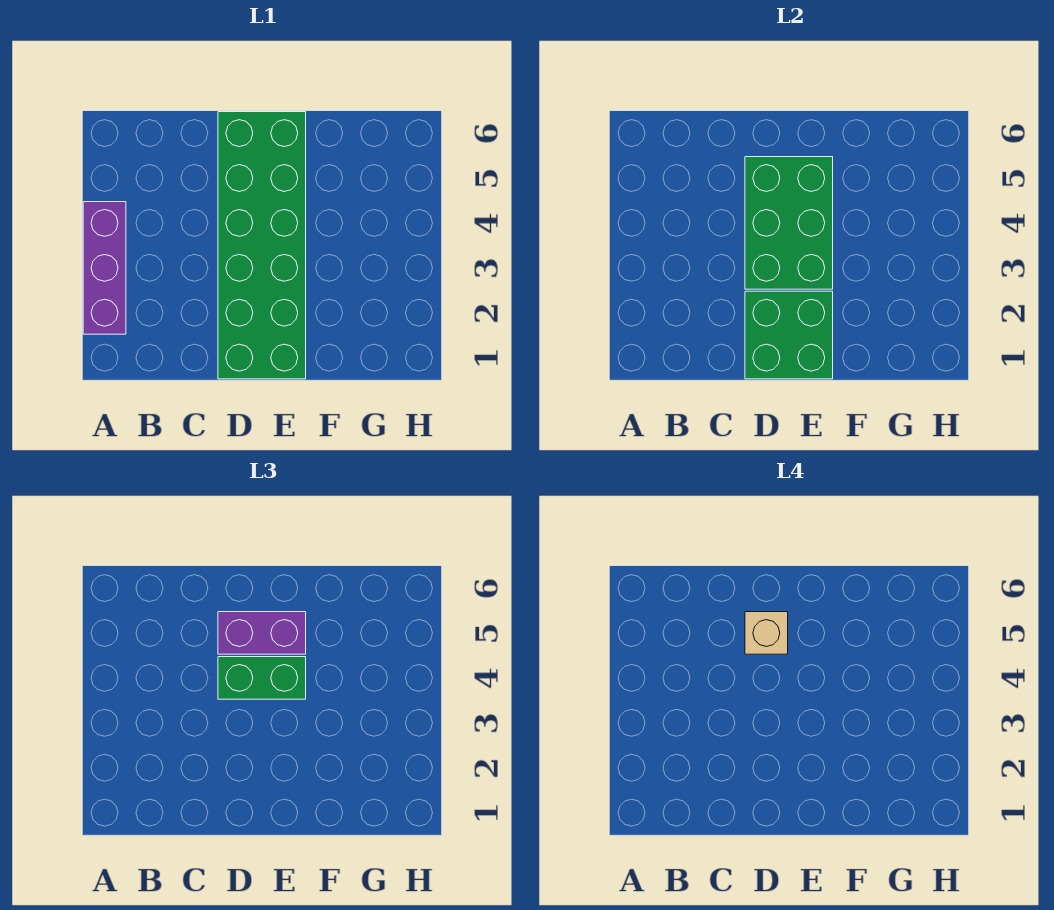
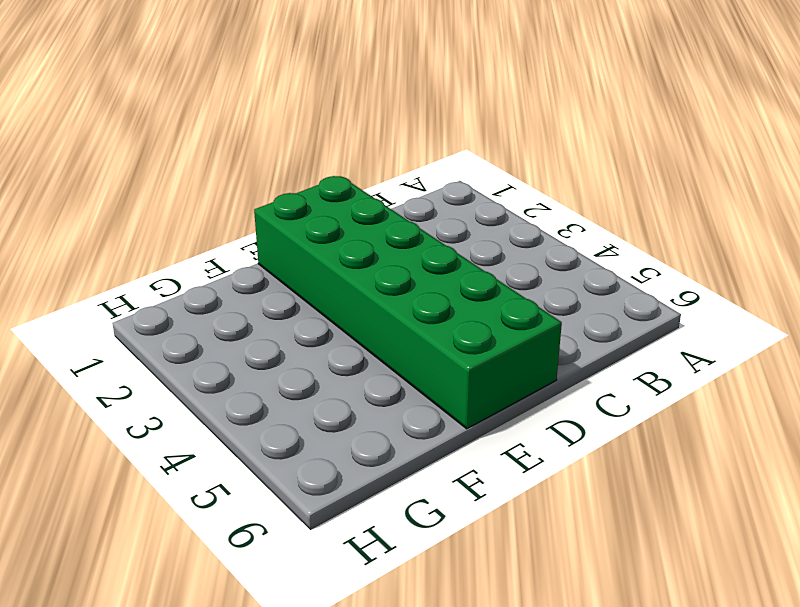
none -> purple 1x3 brick [83,202,126,334]
none -> green 2x2 brick [745,291,833,379]

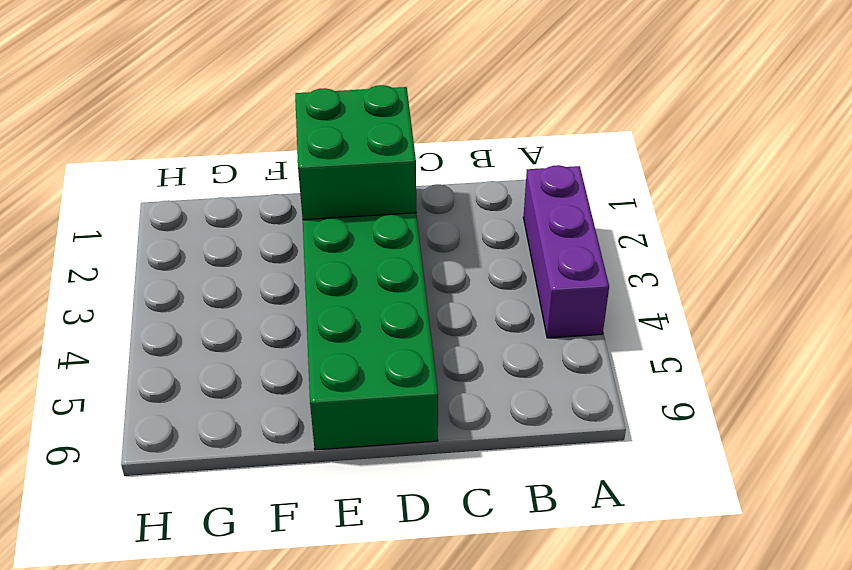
none -> green 2x3 brick [745,157,833,289]
none -> green 1x2 brick [218,657,306,699]

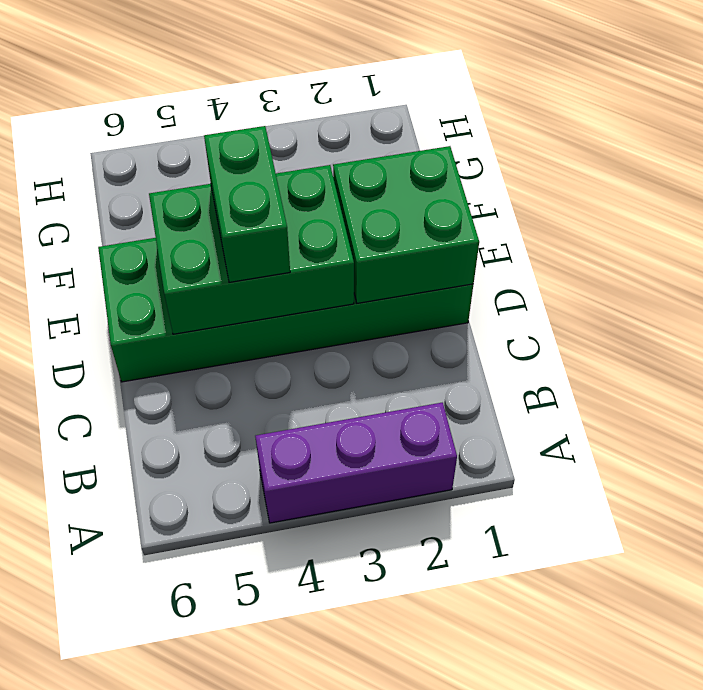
none -> purple 1x2 brick [218,612,306,654]
none -> tan 1x1 brick [745,612,788,654]

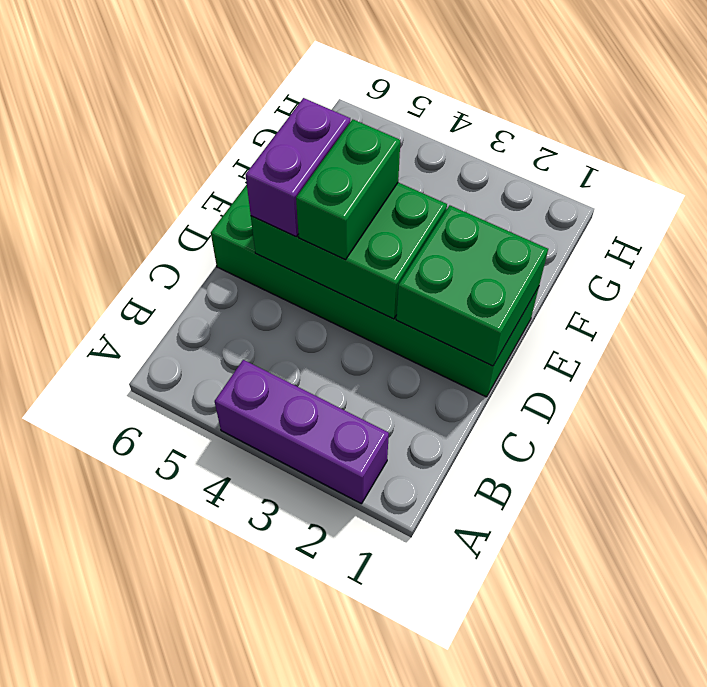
none -> tan 1x1 brick [745,612,788,654]

